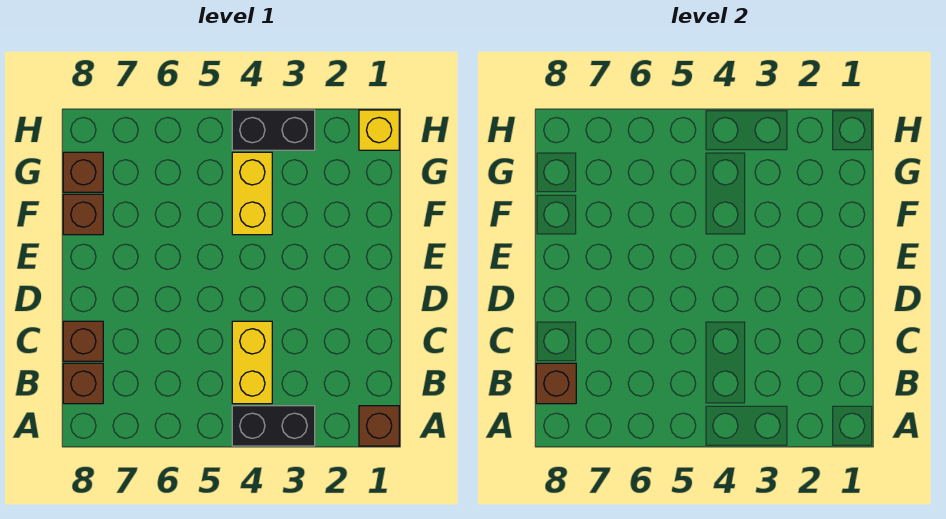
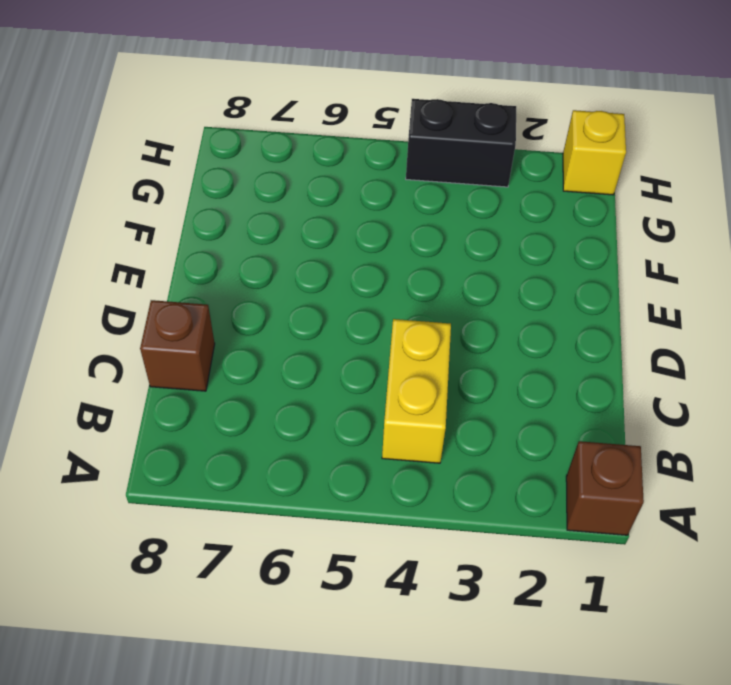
none -> black 1x2 brick [232,406,315,446]
none -> brown 1x1 brick [63,363,103,404]

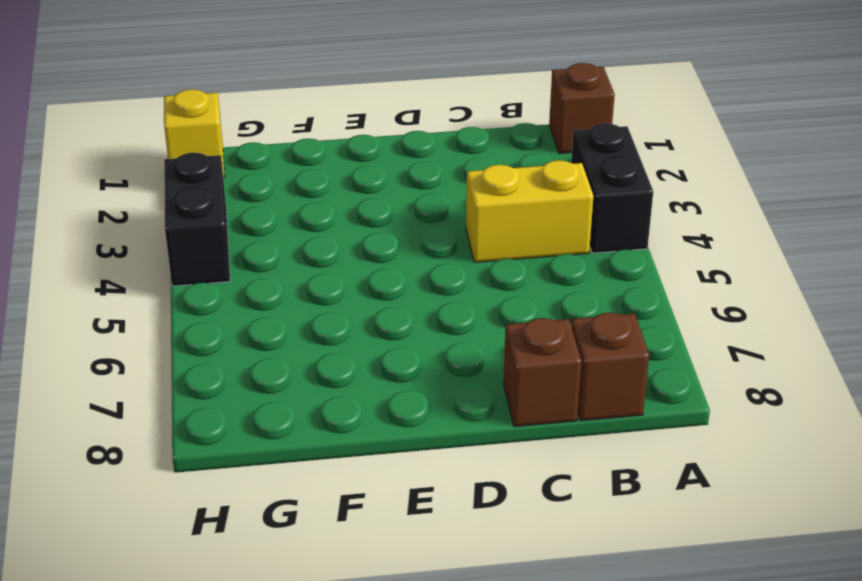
none -> yellow 1x2 brick [232,152,272,235]
none -> brown 1x1 brick [63,194,103,235]

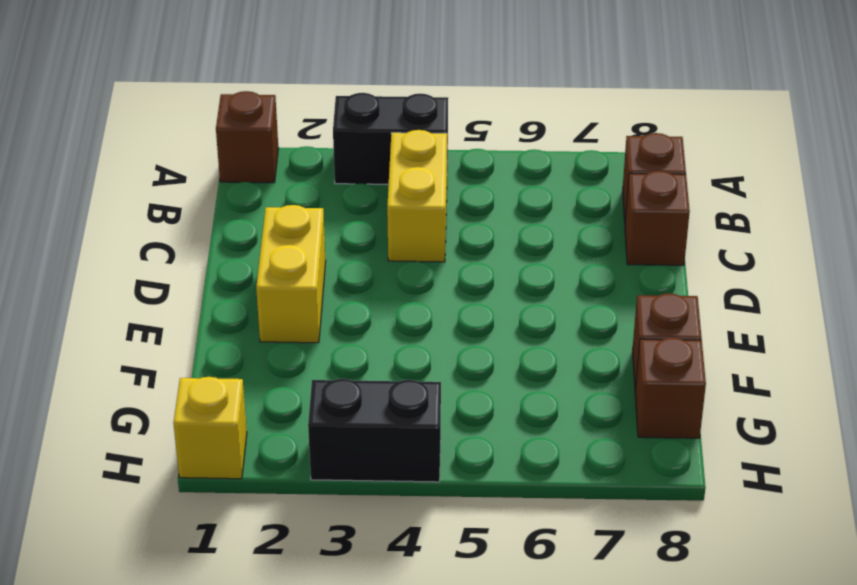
yellow 1x2 brick [256,205,326,343] -> yellow 1x2 brick moved to [232,152,272,235]
none -> brown 1x1 brick [536,363,576,404]

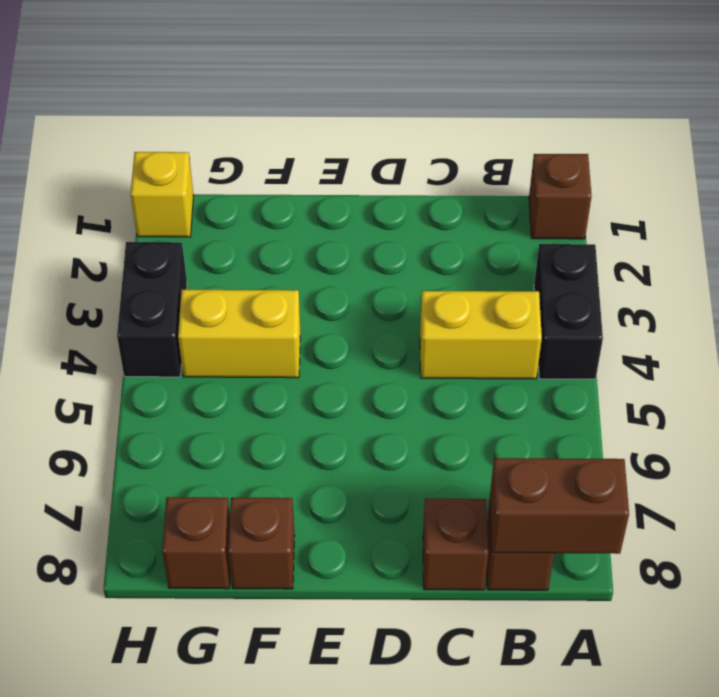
brown 1x2 brick [490,458,629,554] -> brown 1x1 brick [536,363,576,404]

